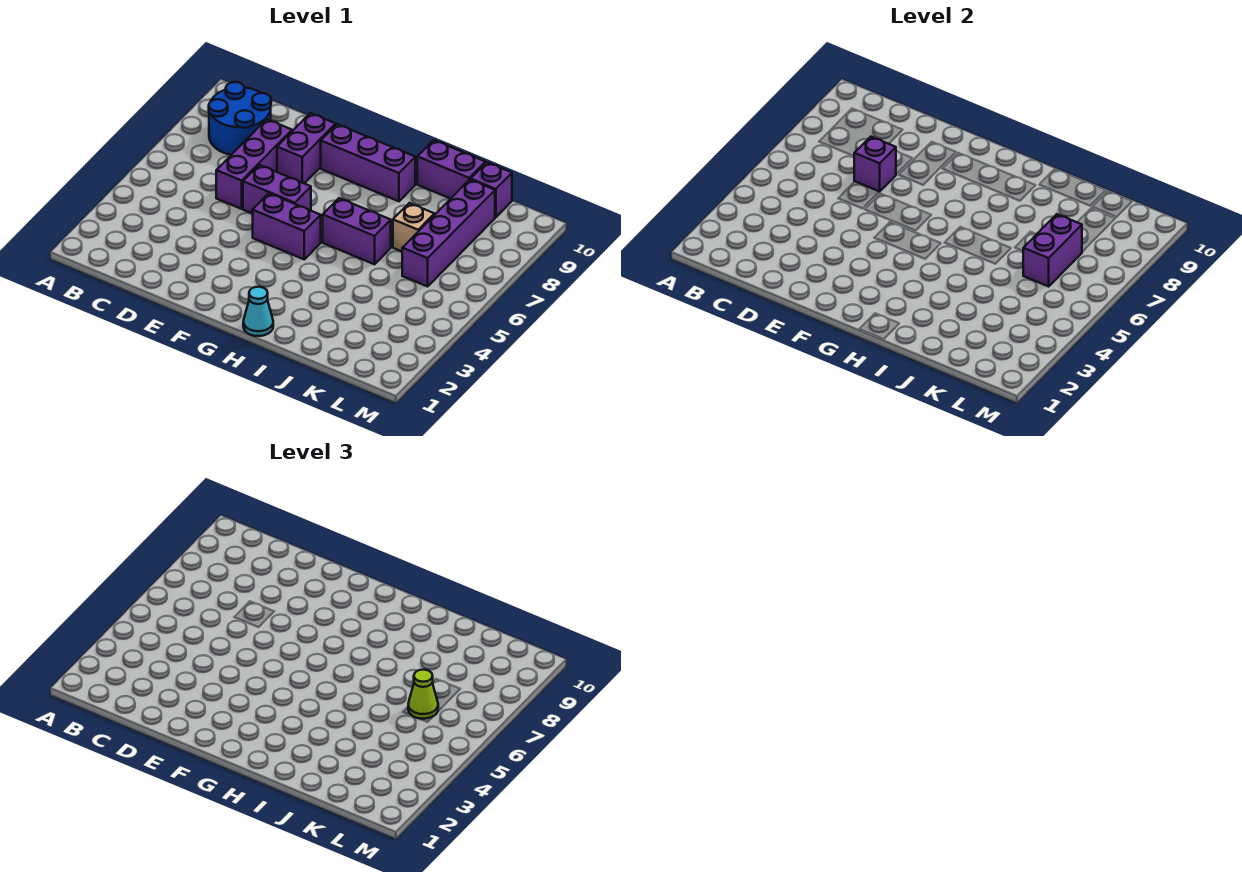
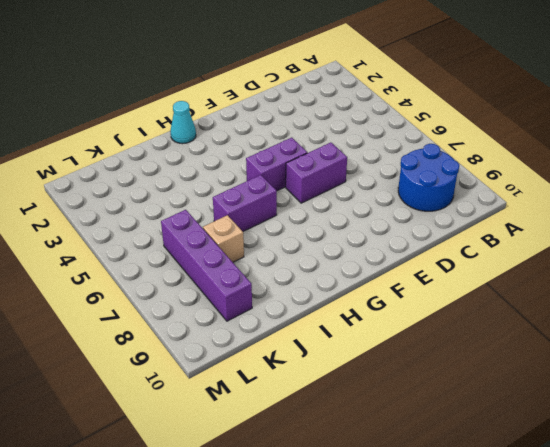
none -> purple 1x3 brick [216,119,292,209]
none -> purple 1x2 brick [277,113,336,184]
none -> purple 1x3 brick [321,124,416,201]

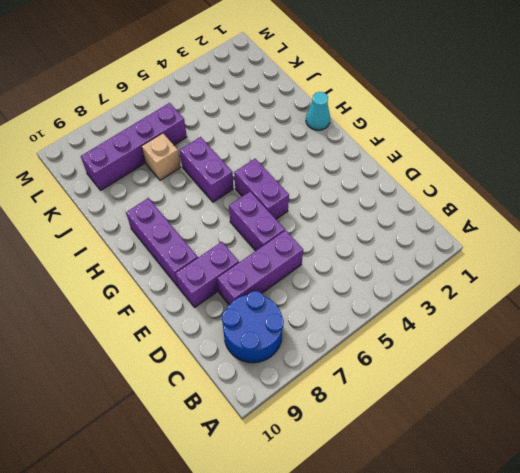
none -> purple 1x2 brick [417,140,486,199]
none -> purple 1x1 brick [471,162,512,217]
none -> purple 1x1 brick [854,137,896,192]

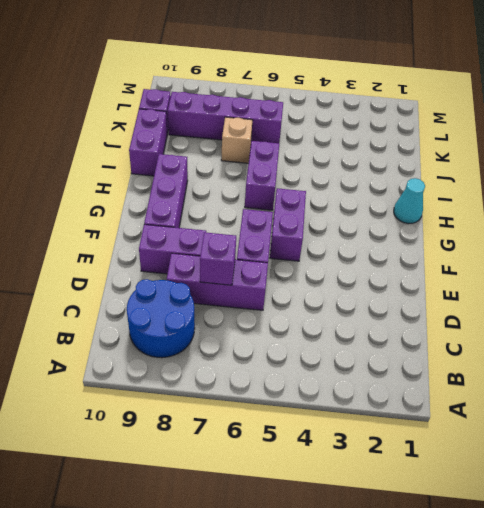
none -> purple 1x2 brick [1023,214,1082,286]
none -> lime 1x1 cone [408,670,438,719]

